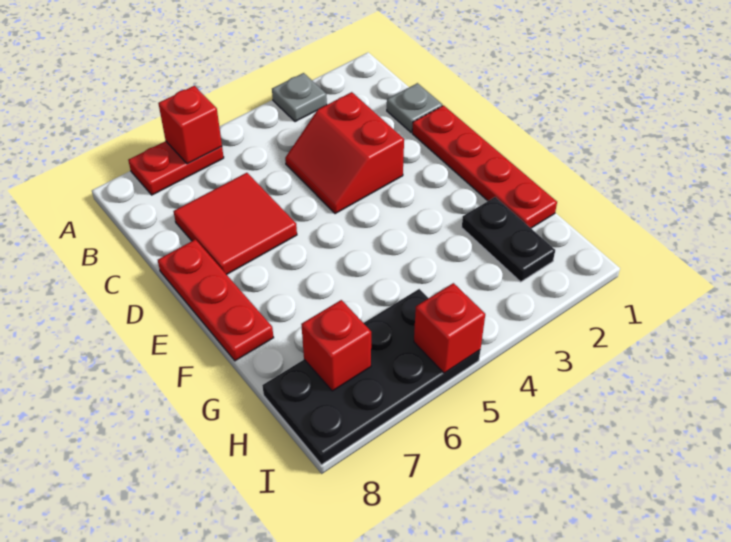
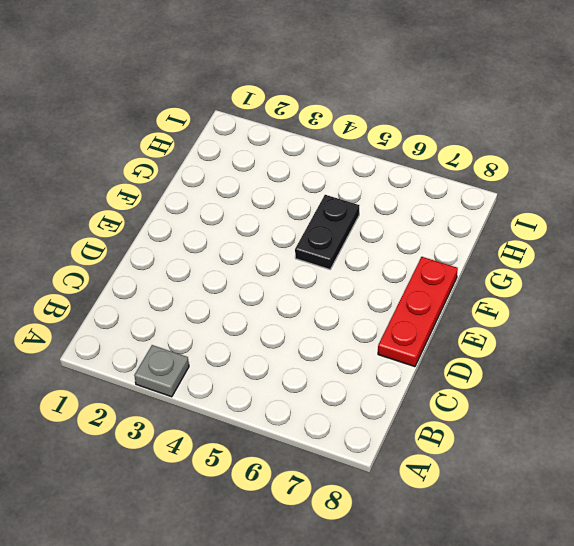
black 1x2 plate [295,195,359,269] -> black 1x2 plate moved to [462,197,555,282]
none -> red 1x2 plate [128,141,224,195]
none -> grey 1x1 plate [387,83,442,132]
none -> red 2x2 slope [285,92,404,214]

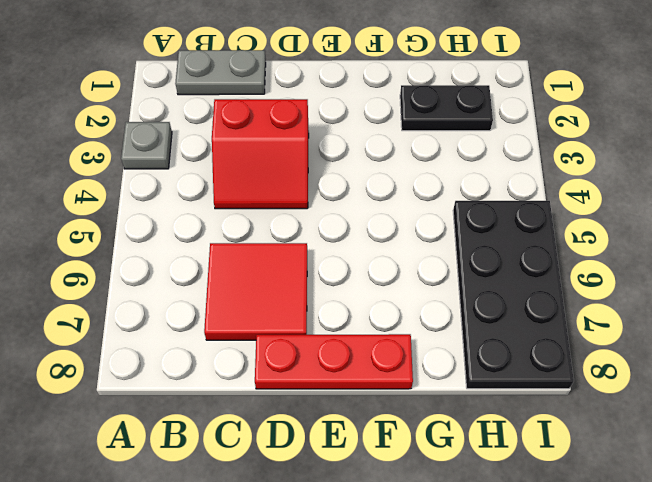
grey 1x2 plate [175,50,266,95] -> grey 1x1 plate [387,83,442,132]
none -> red 1x2 plate [128,141,224,195]
none -> red 1x4 plate [412,105,557,228]
none -> red 1x1 brick [158,86,222,164]

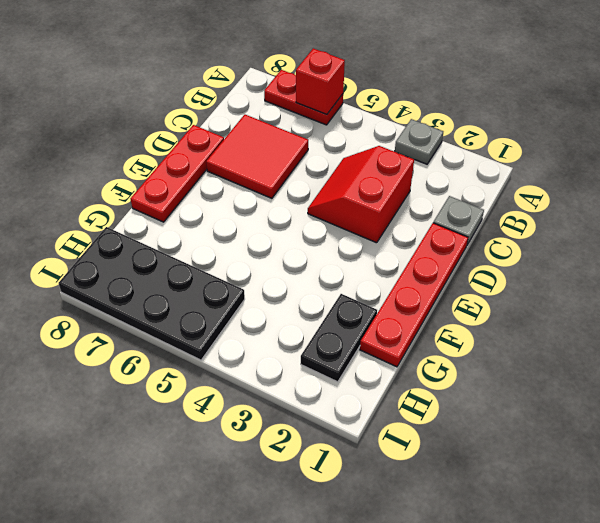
none -> red 1x1 brick [301,300,371,391]
none -> red 1x1 brick [414,283,485,373]

